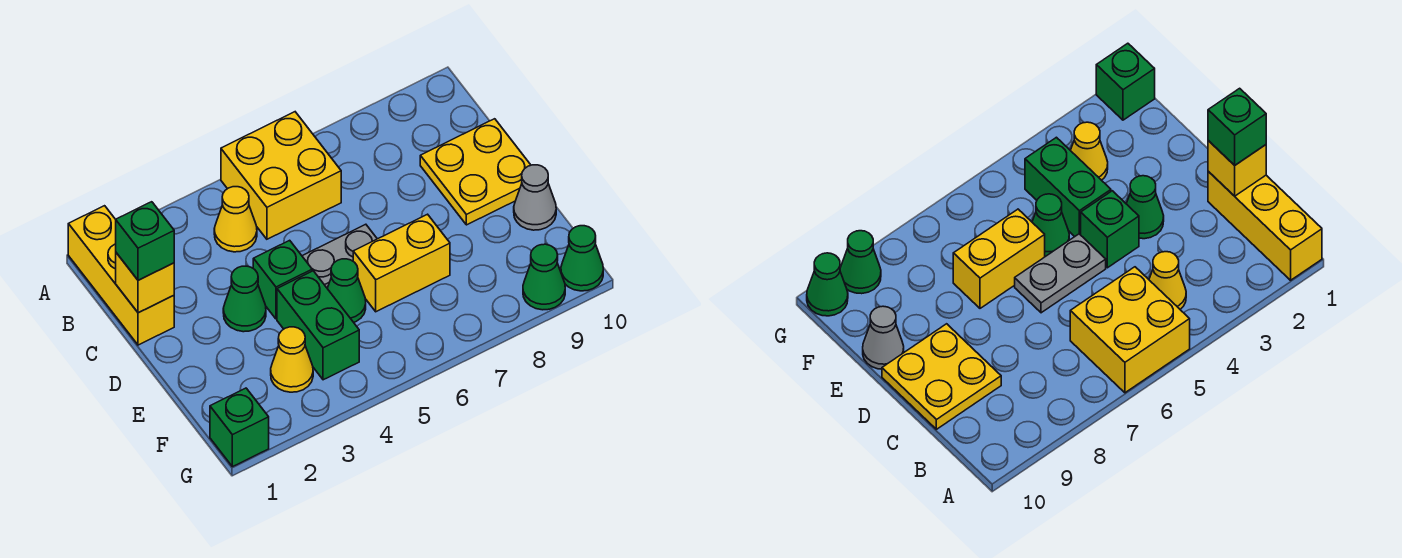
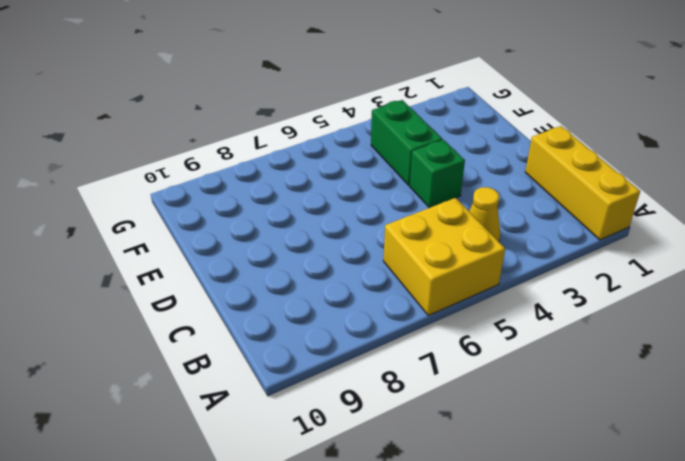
none -> yellow 2x2 plate [420,119,531,225]
none -> green 1x1 cone [223,266,266,332]
none -> grey 1x2 plate [302,224,377,288]

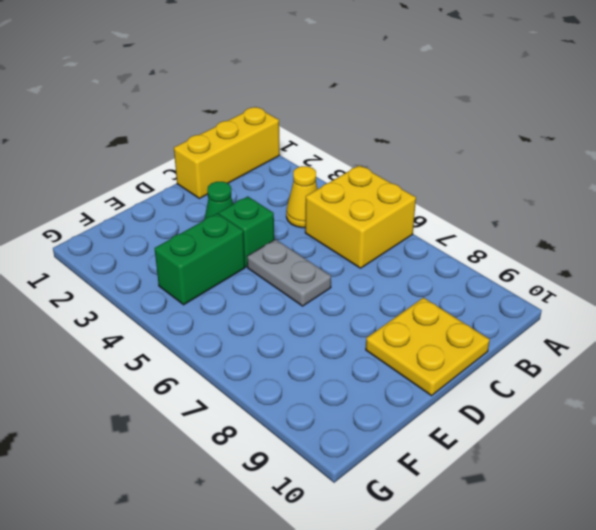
none -> green 1x1 cone [327,259,366,322]
none -> yellow 1x2 brick [353,214,450,312]
none -> grey 1x1 cone [514,165,556,230]

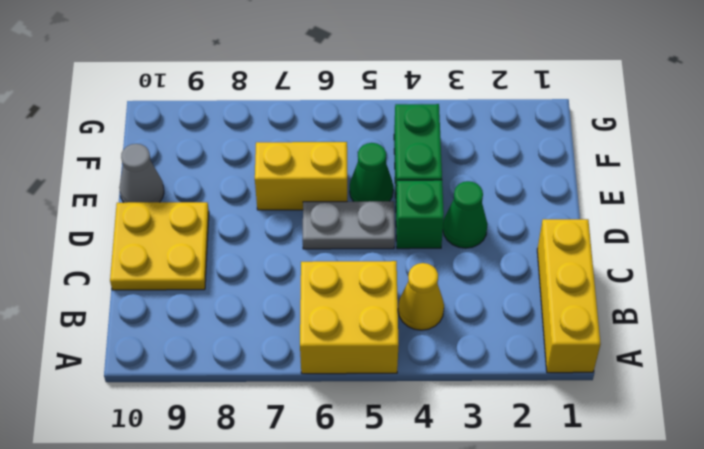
none -> yellow 1x1 cone [271,327,313,392]
none -> green 1x1 brick [210,388,269,467]
none -> green 1x1 cone [523,244,565,310]

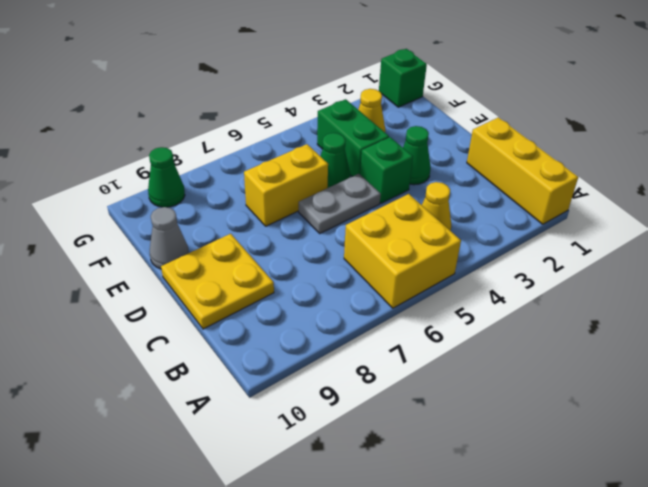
none -> green 1x1 cone [561,226,603,291]
none -> yellow 1x1 brick [116,253,174,313]
none -> green 1x1 brick [116,202,174,280]

